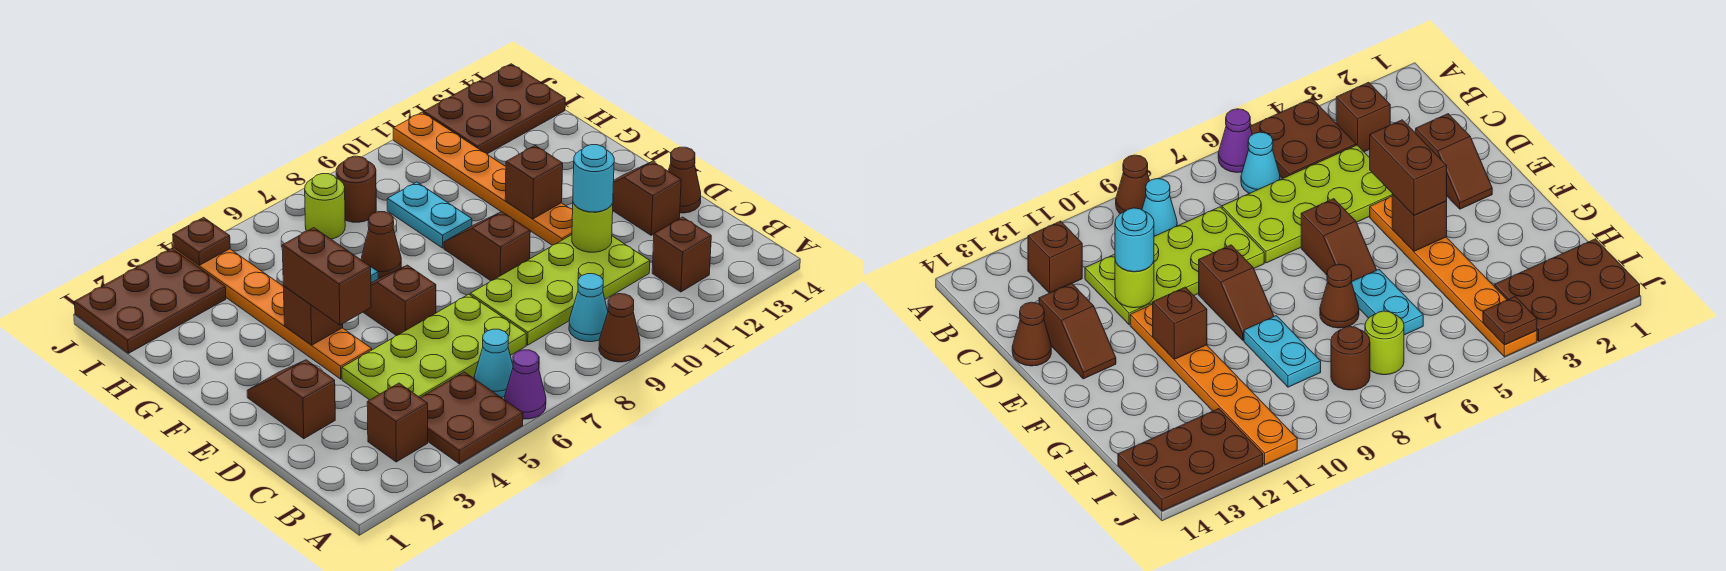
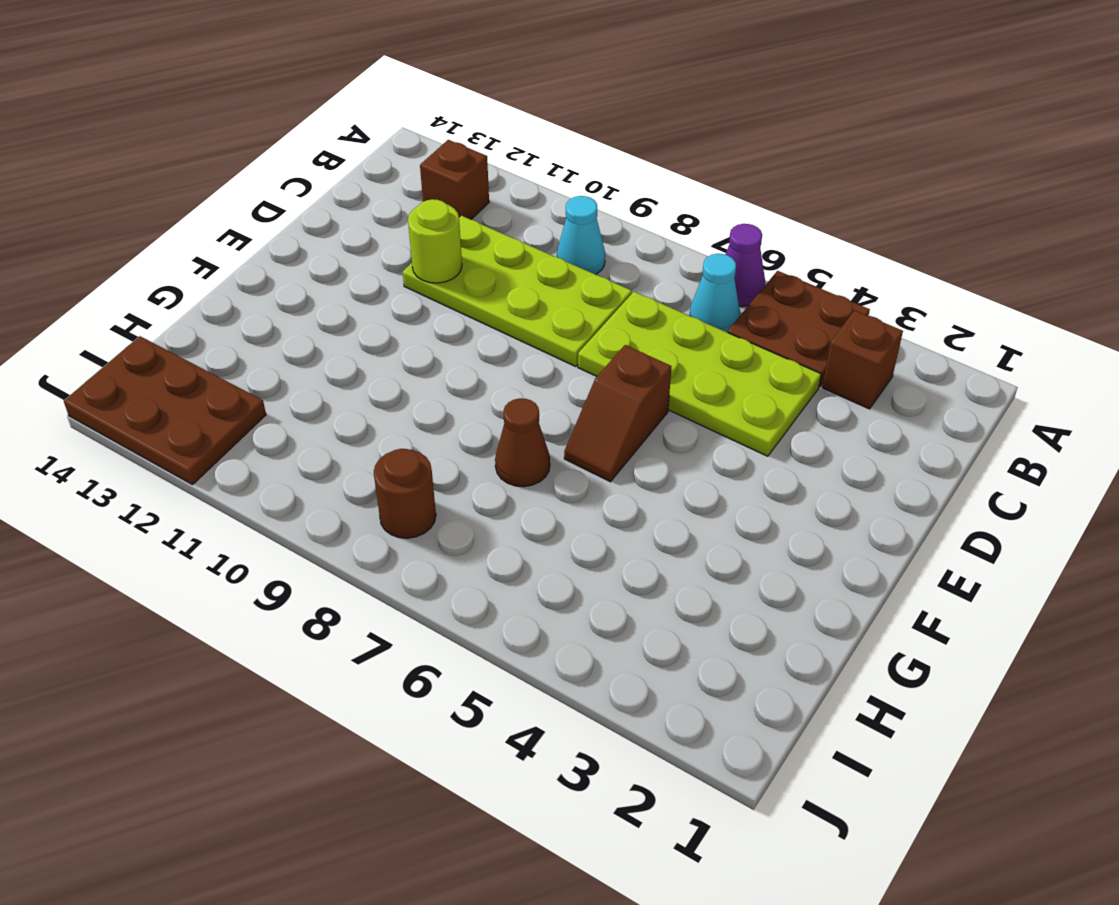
none -> brown 1x1 cone [599,294,640,362]
none -> brown 1x2 slope [247,360,335,439]
none -> brown 1x2 slope [613,161,681,235]

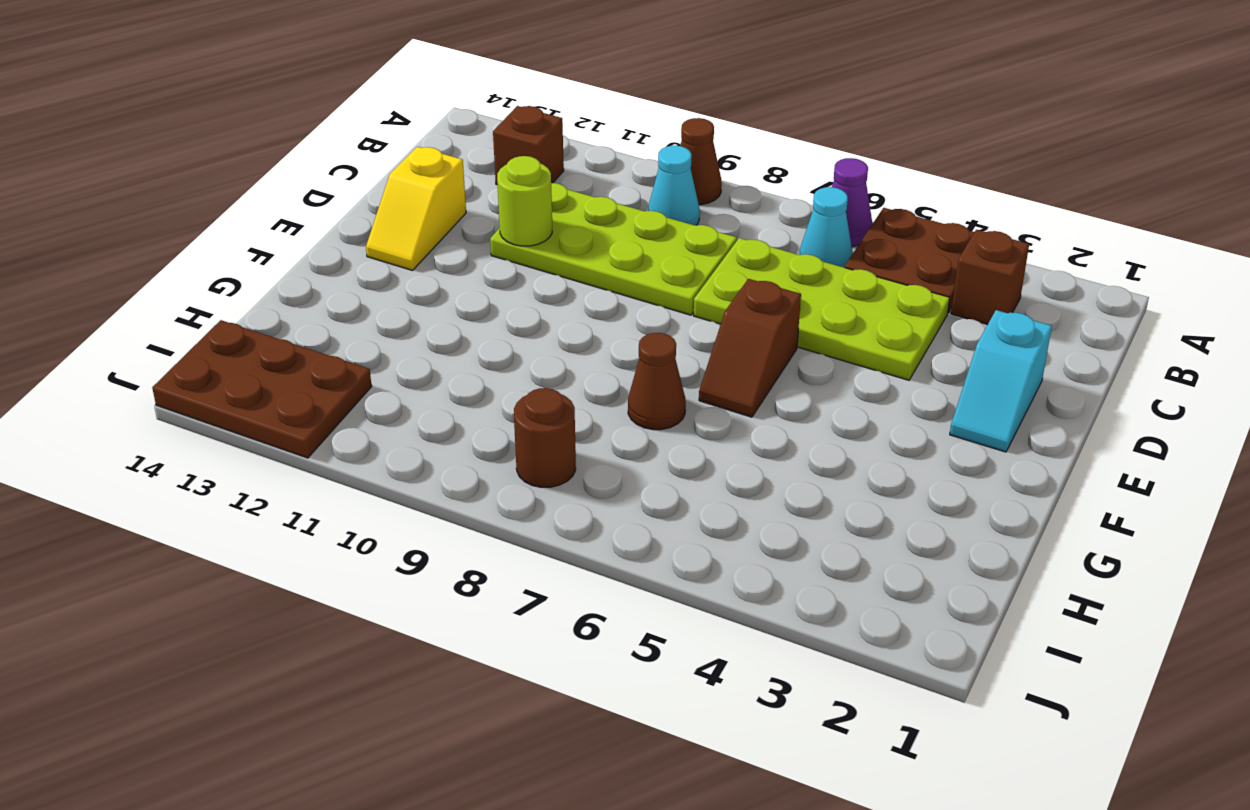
cyan 1x2 slope [950,310,1052,452] -> brown 1x2 slope [247,360,335,439]
yellow 1x2 slope [366,147,466,271] -> brown 1x2 slope [613,161,681,235]
none -> brown 1x1 cone [668,147,701,213]
none -> orange 1x6 plate [173,248,372,379]
none -> brown 1x2 slope [444,212,530,281]

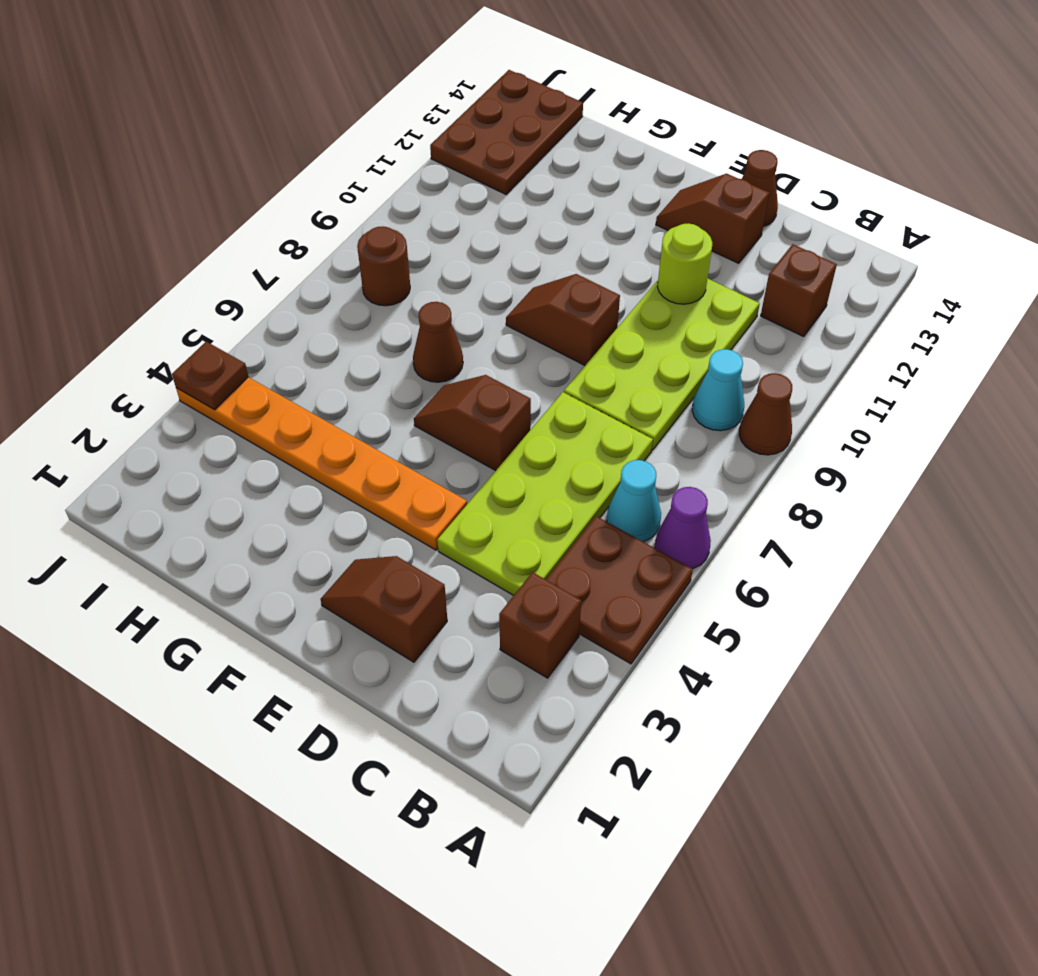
none -> orange 1x6 plate [393,112,573,245]
none -> cyan 1x2 plate [1352,270,1423,335]
none -> cyan 1x2 plate [387,182,472,248]

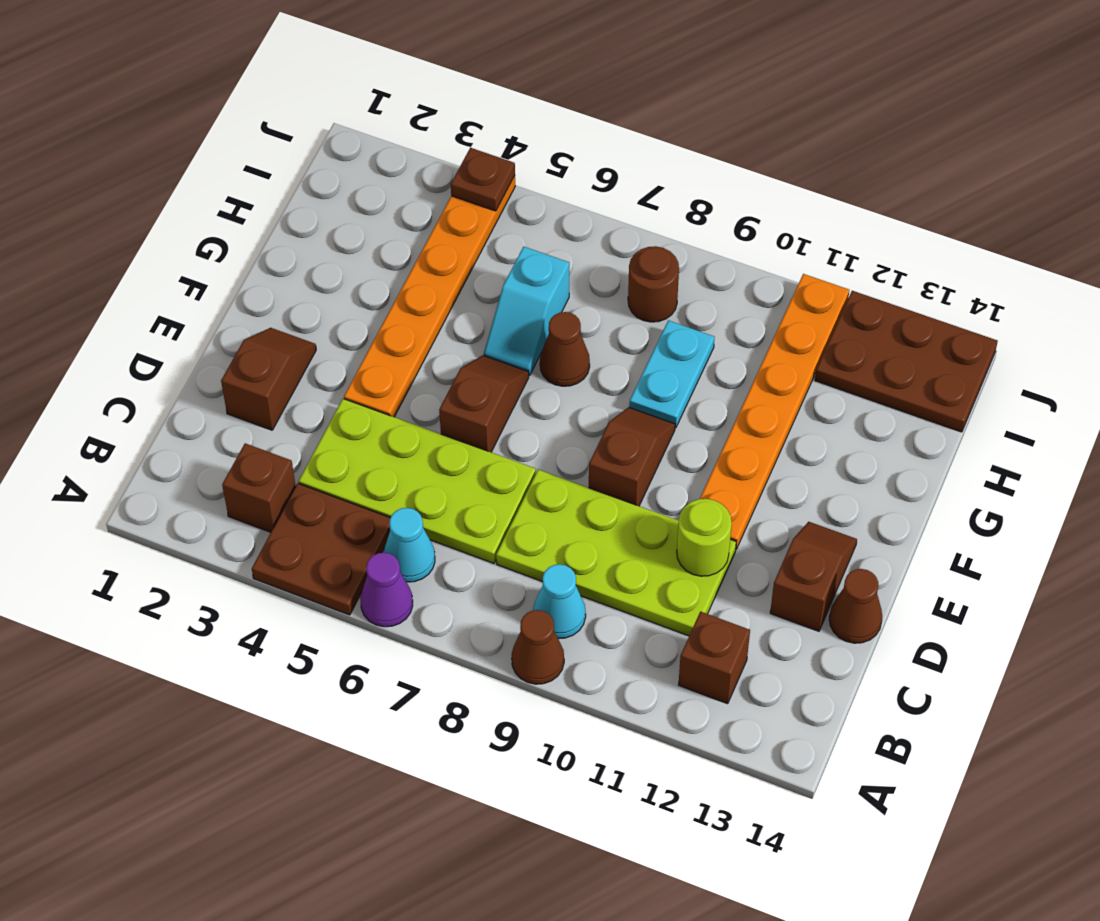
cyan 1x2 slope [484,247,569,376] -> cyan 1x2 plate [1352,270,1423,335]
none -> brown 2x3 plate [74,248,226,353]
none -> lime 1x1 round brick [305,174,345,239]
none -> brown 1x1 brick [283,286,343,345]

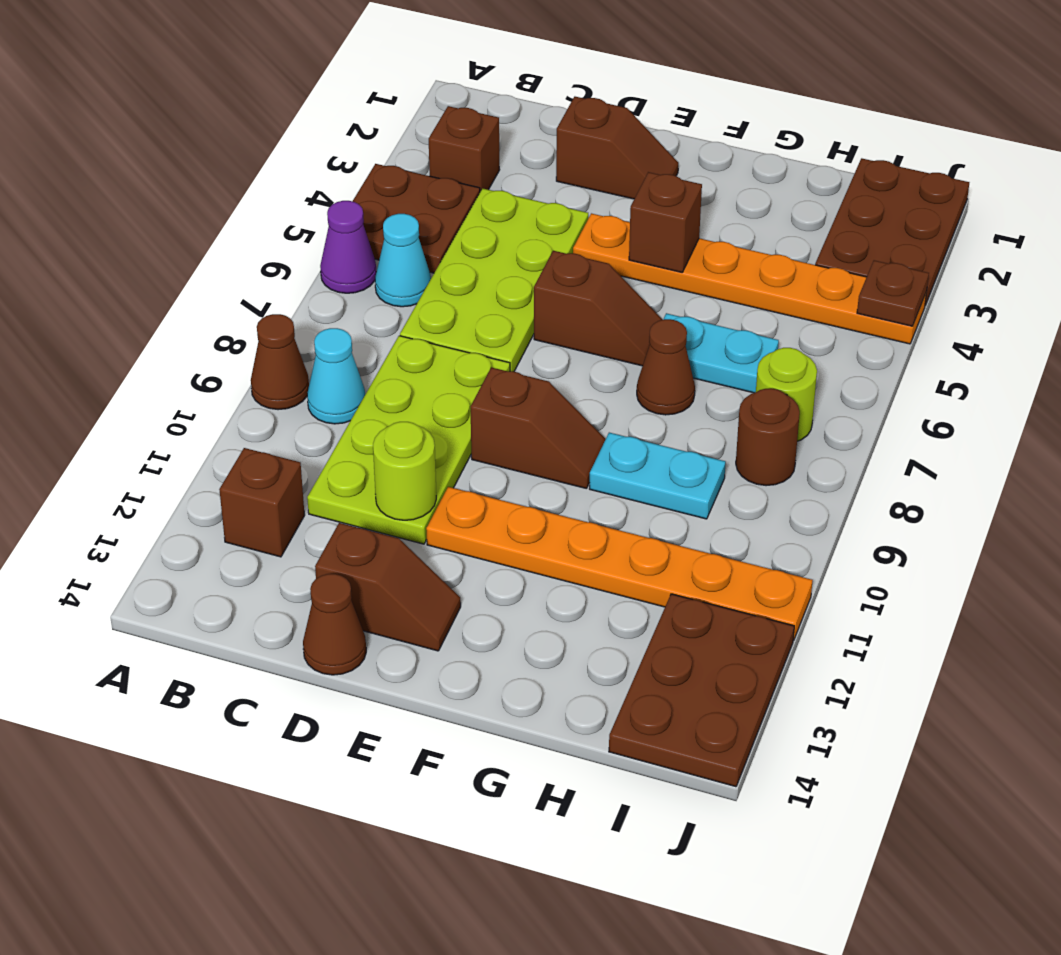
none -> brown 1x1 brick [505,146,563,219]
none -> cyan 1x1 round brick [573,145,614,212]
none -> brown 1x2 brick [282,228,371,325]

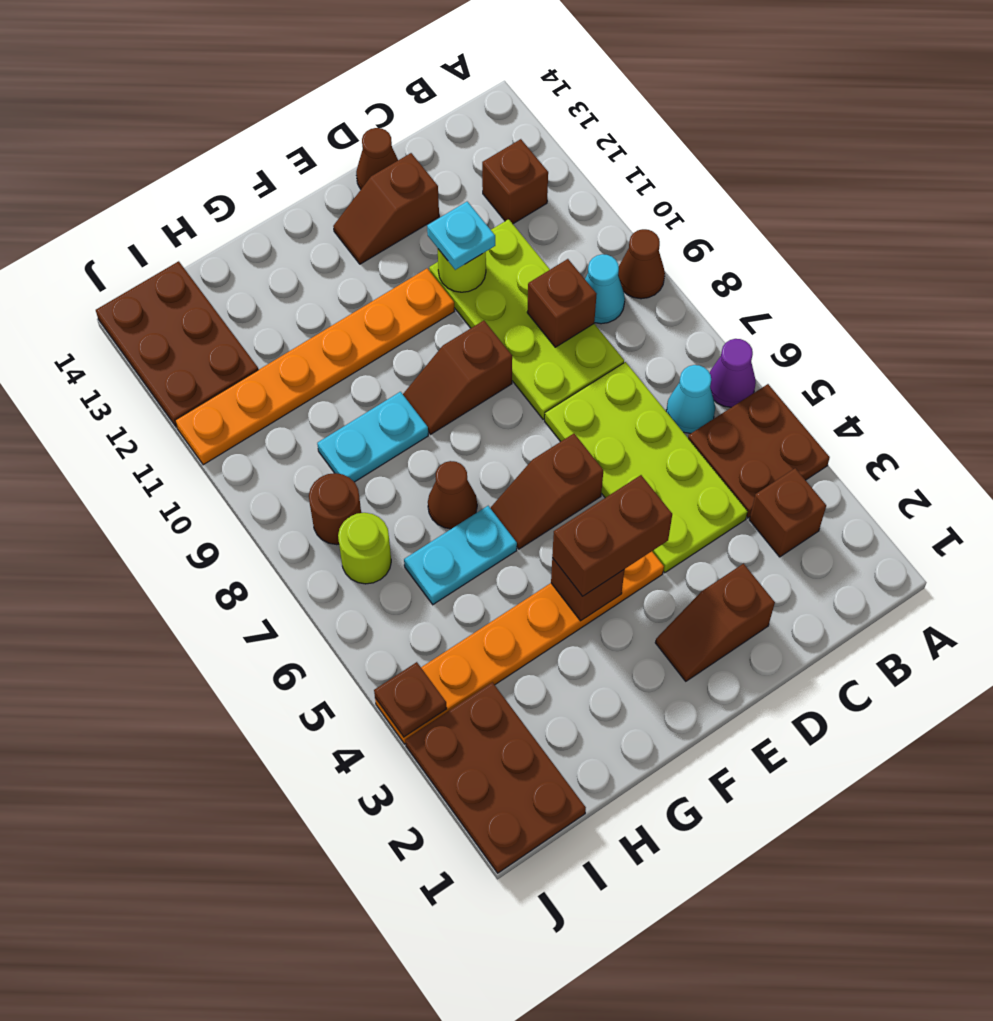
brown 1x1 brick [527,259,597,347] -> brown 1x1 brick moved to [505,146,563,219]
cyan 1x1 plate [427,202,495,270] -> cyan 1x1 round brick [573,145,614,212]

